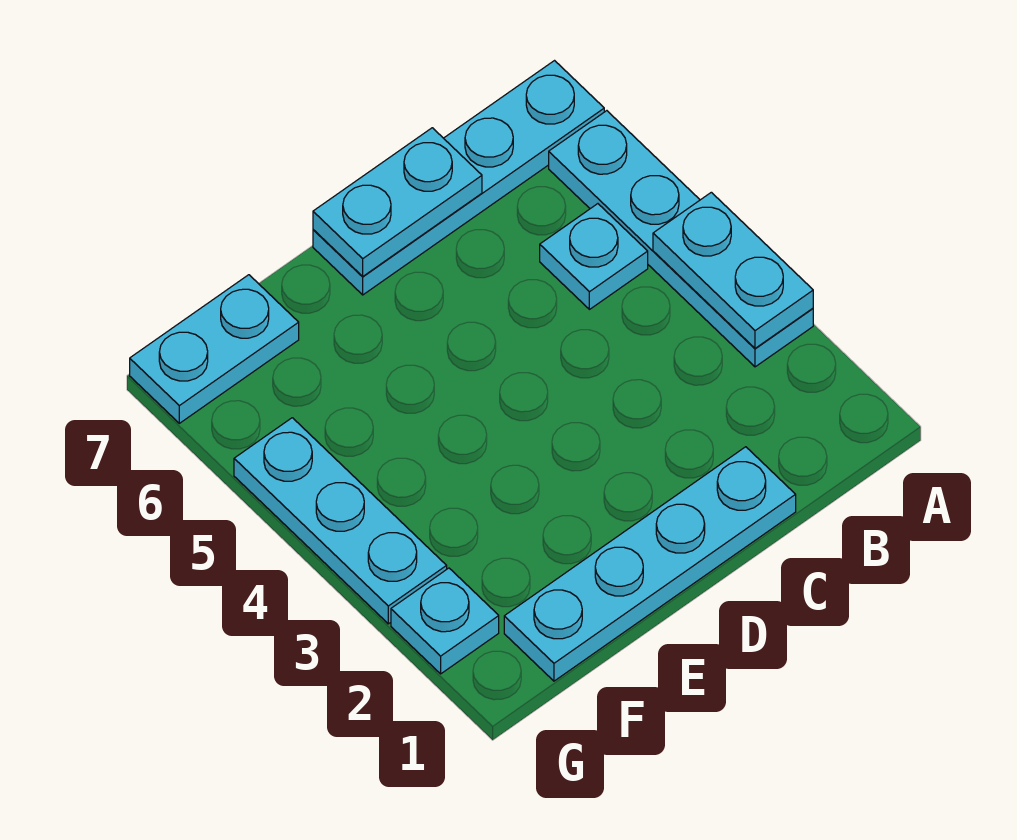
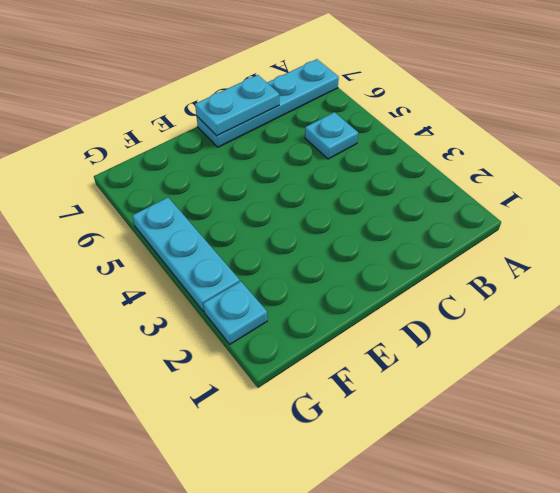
none -> cyan 1x4 plate [549,111,813,367]
none -> cyan 1x4 plate [504,447,796,681]

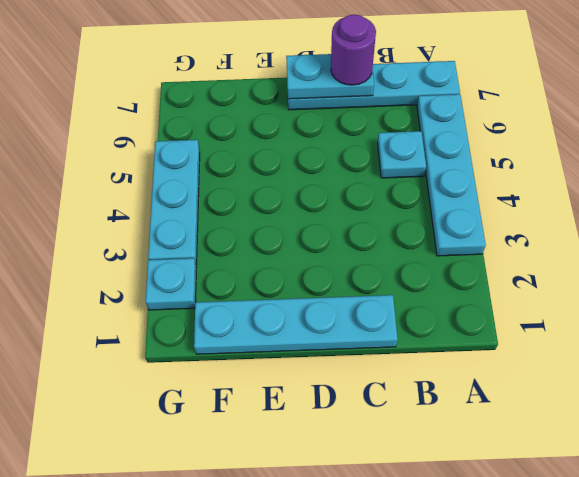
purple 1x1 round brick [331,15,376,85] -> none
none -> cyan 1x2 plate [130,275,299,423]
none -> cyan 1x2 plate [653,192,813,348]

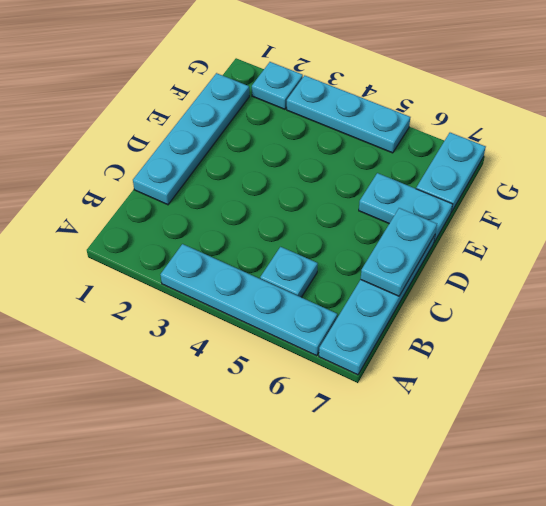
cyan 1x2 plate [359,173,453,242] -> cyan 1x2 plate moved to [653,192,813,348]

